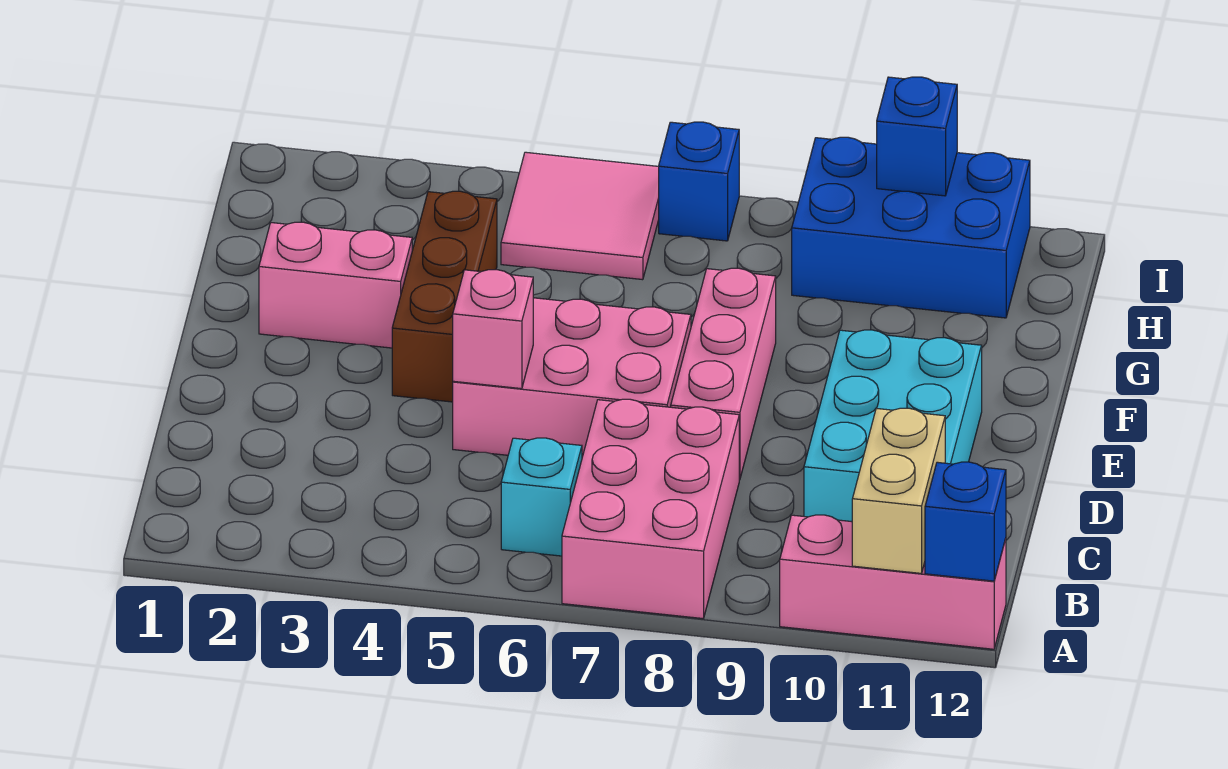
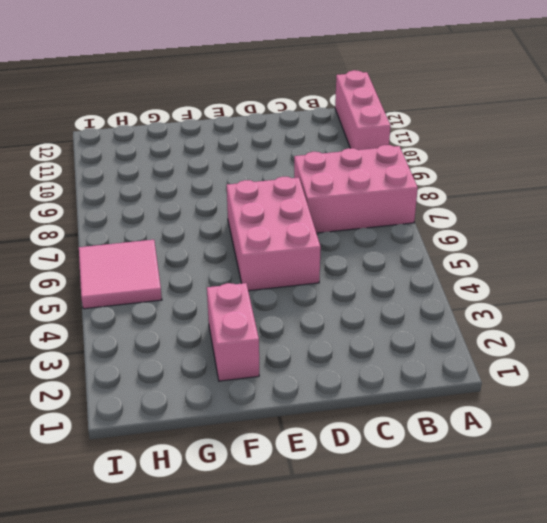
none -> cyan 1x1 brick [501,438,582,556]
none -> cyan 2x3 brick [804,330,982,522]
none -> pink 1x3 brick [671,268,776,480]

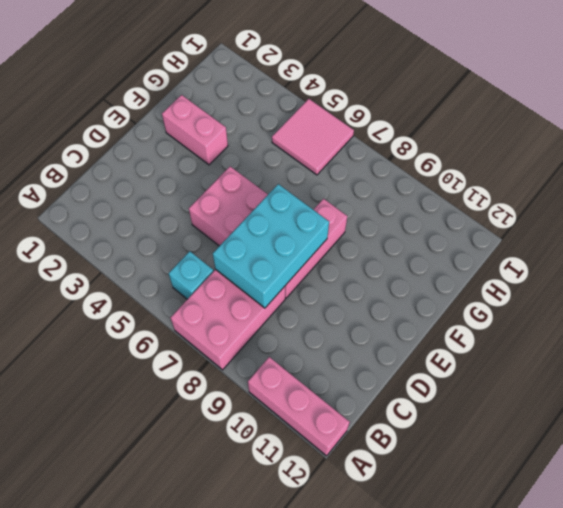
cyan 2x3 brick [213,184,329,308] -> cyan 2x3 brick moved to [804,330,982,522]
none -> brown 1x3 brick [392,191,497,402]
none -> blue 2x3 brick [792,137,1030,318]
none -> blue 1x1 brick [659,122,739,241]

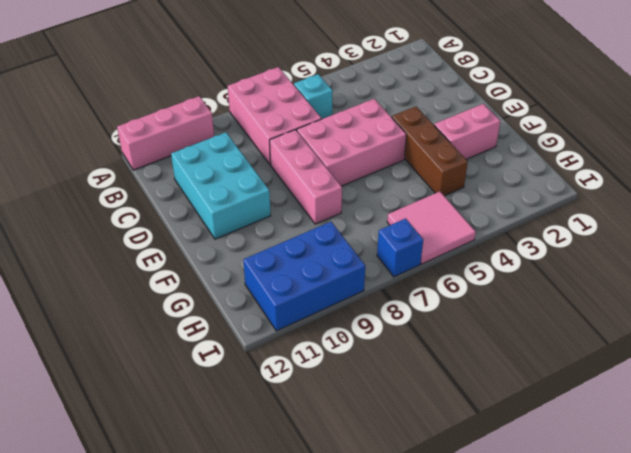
none -> tan 1x2 brick [852,408,945,573]
none -> blue 1x1 brick [925,462,1006,581]
none -> pink 1x1 brick [453,270,533,389]

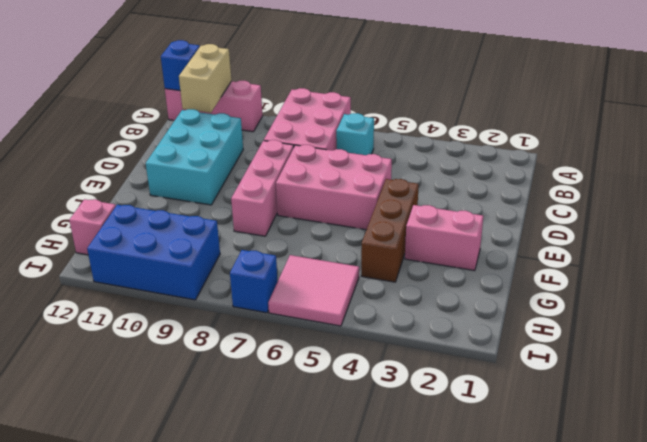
pink 1x1 brick [69,199,116,255] -> pink 1x1 brick moved to [453,270,533,389]
none -> blue 1x1 brick [877,77,957,196]

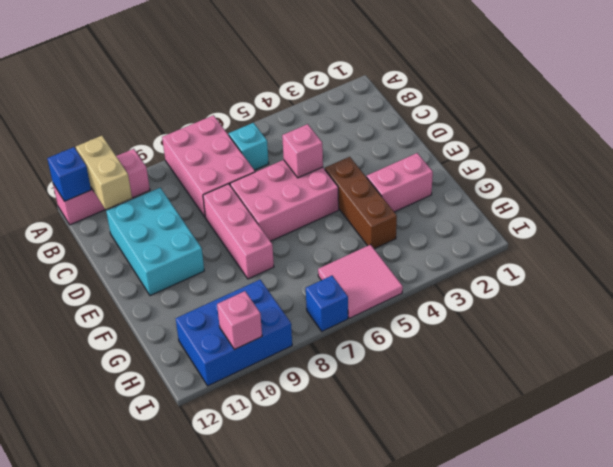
pink 1x1 brick [217,291,262,350] -> blue 1x1 brick [877,77,957,196]

